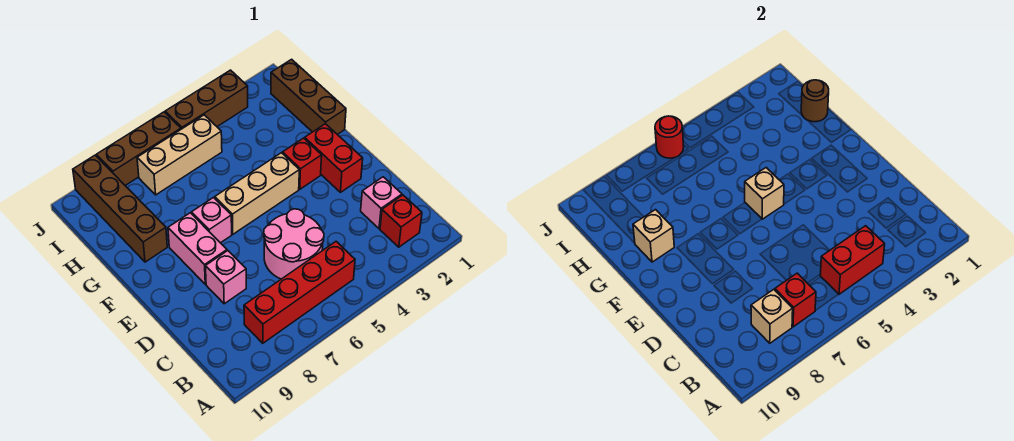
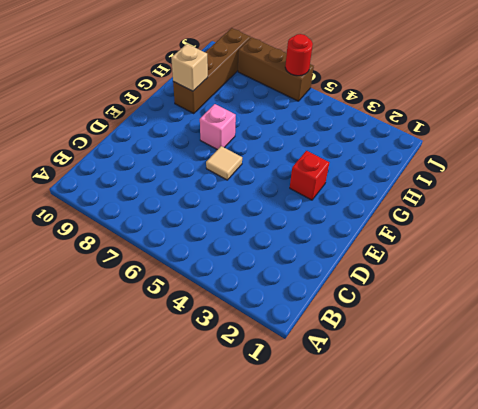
tan 1x1 tile [206,146,242,180] -> none
none -> red 1x1 brick [380,195,422,247]
none -> red 1x4 brick [244,242,355,343]
none -> pink 1x1 brick [361,177,402,229]

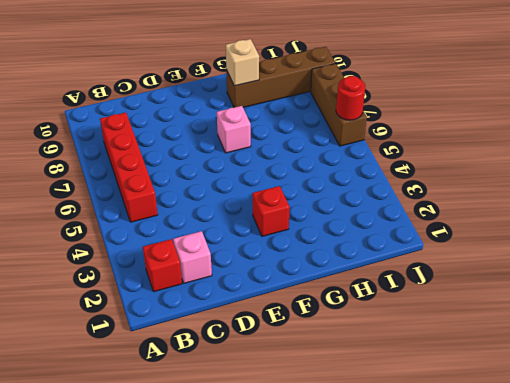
none -> pink 2x2 round brick [264,209,324,279]
none -> pink 1x1 brick [206,251,246,304]
none -> red 1x2 brick [305,124,363,192]

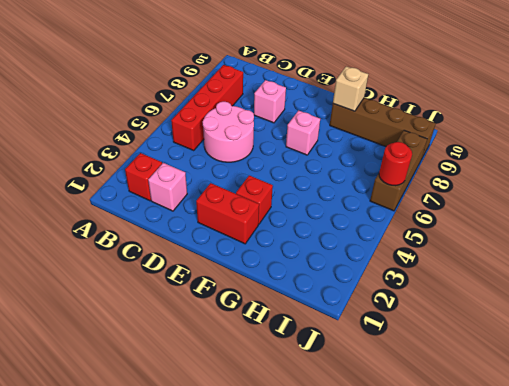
none -> pink 1x2 brick [168,213,227,284]
none -> tan 1x3 brick [215,153,299,234]
none -> brown 1x3 brick [271,59,346,135]

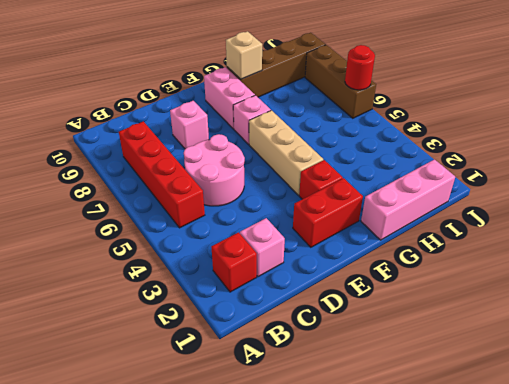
pink 1x2 brick [204,67,255,129] -> pink 1x2 brick turned to [168,213,227,284]
pink 1x3 brick [361,159,455,240] -> brown 1x3 brick [271,59,346,135]
none -> tan 1x3 brick [137,115,222,195]
none -> brown 1x3 brick [165,70,248,129]
none -> red 1x2 brick [820,226,885,294]

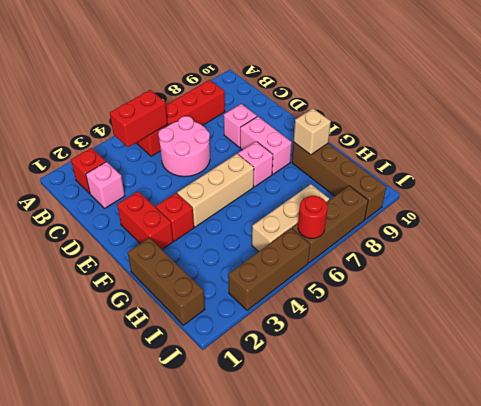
none -> red 1x1 brick [775,273,816,327]
none -> tan 1x1 brick [751,289,793,343]
none -> tan 1x1 brick [745,168,784,219]

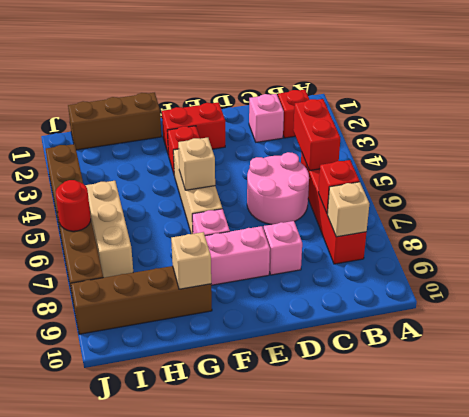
none -> brown 1x1 round brick [801,80,829,122]

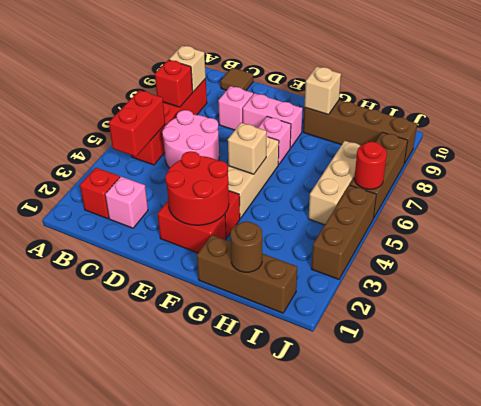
brown 1x1 tile [221,68,253,91] -> none
red 2x2 round brick [165,151,229,225] -> none

